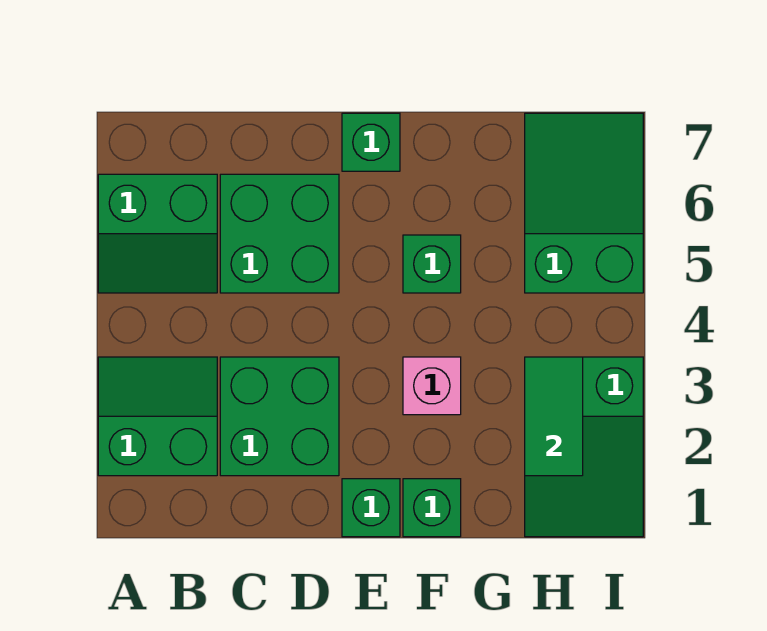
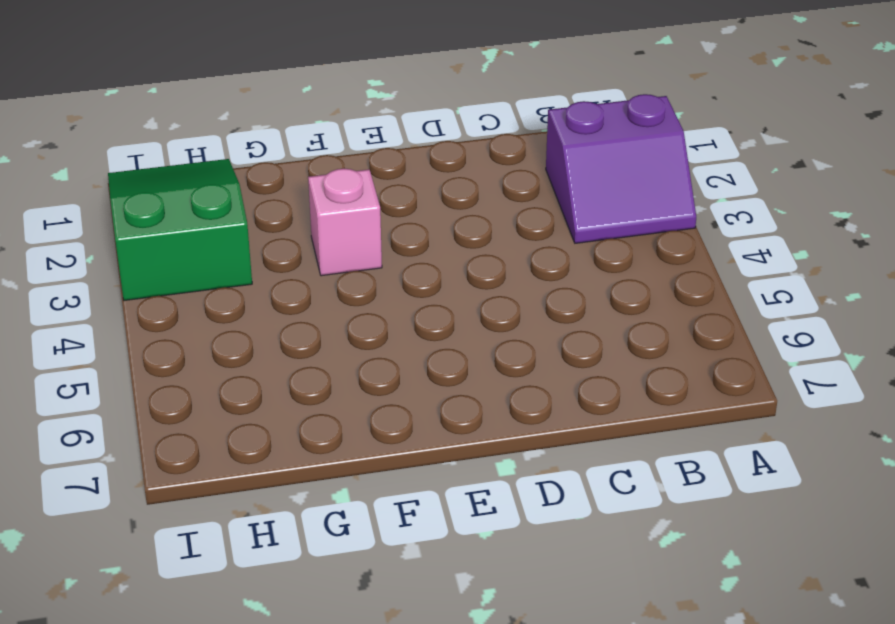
purple 2x2 slope [546,94,696,243] -> green 2x2 slope [98,357,217,476]
none -> green 2x2 slope [98,174,217,293]
none -> green 2x2 brick [220,357,339,476]
none -> green 2x2 brick [220,174,339,293]

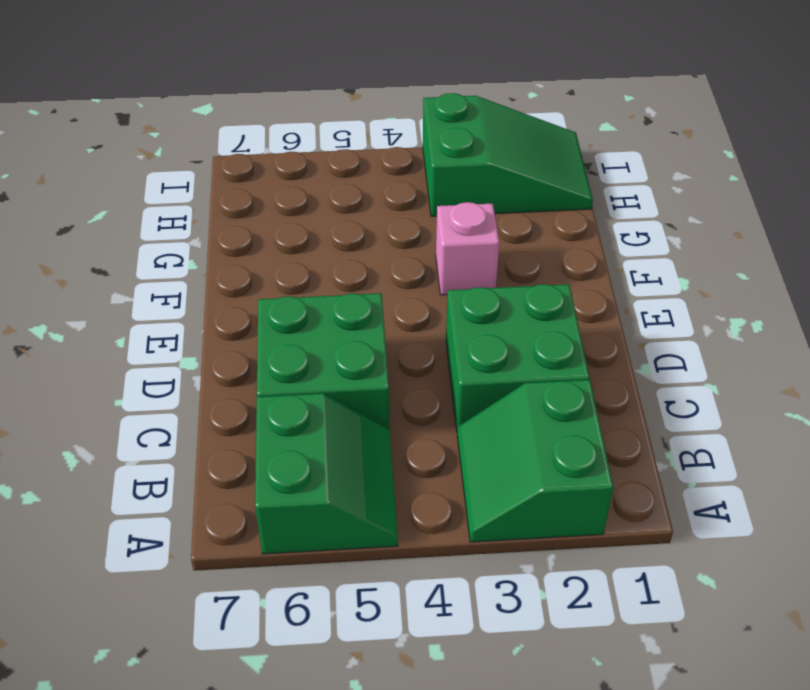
none -> green 1x1 brick [342,479,400,537]
none -> green 1x1 brick [342,113,400,171]
none -> green 1x1 brick [403,479,461,537]

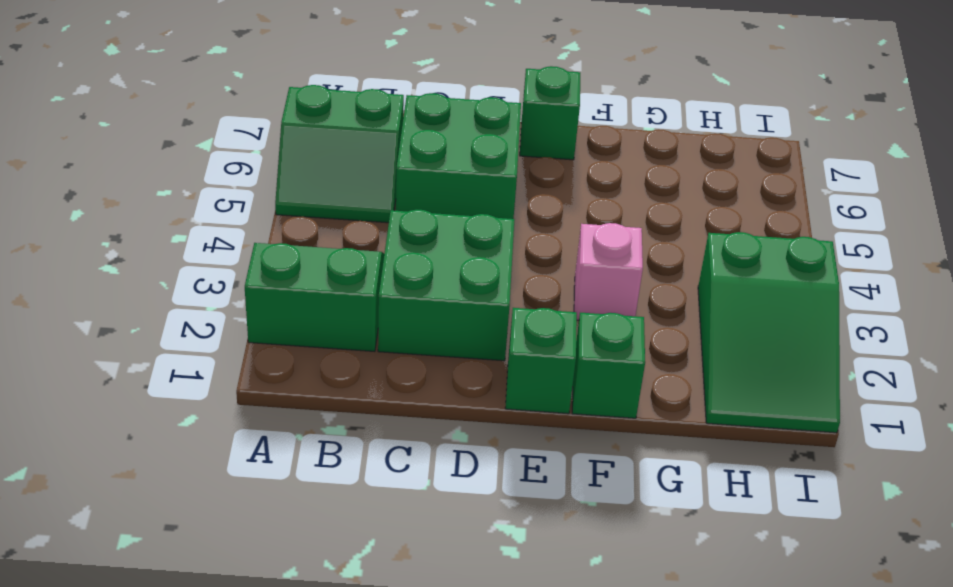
none -> green 1x1 brick [403,235,461,293]
none -> green 2x3 slope [525,113,643,293]
none -> green 1x2 tile [525,357,583,476]

